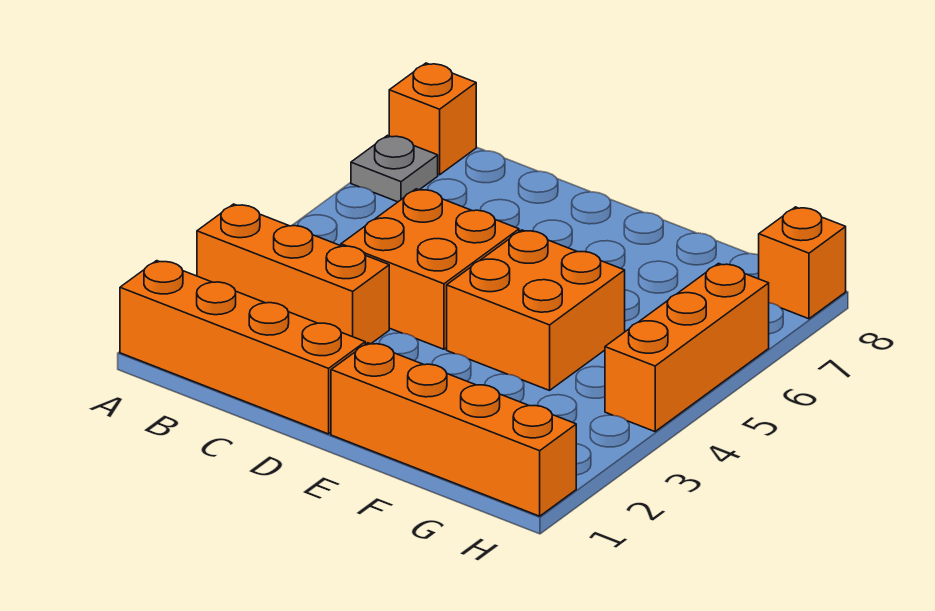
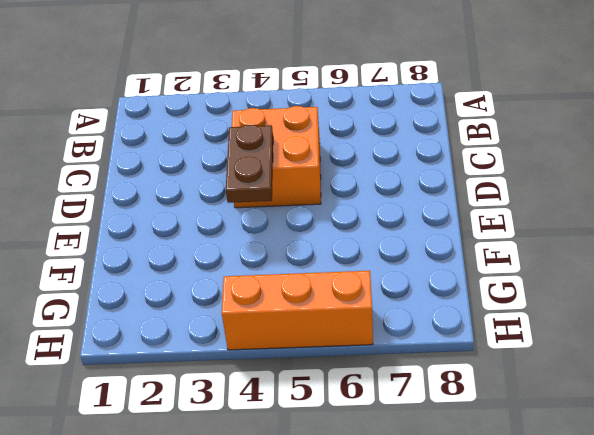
brown 1x2 plate [226,125,273,203] -> none
none -> orange 1x4 brick [120,261,365,434]
none -> orange 1x3 brick [197,204,389,344]

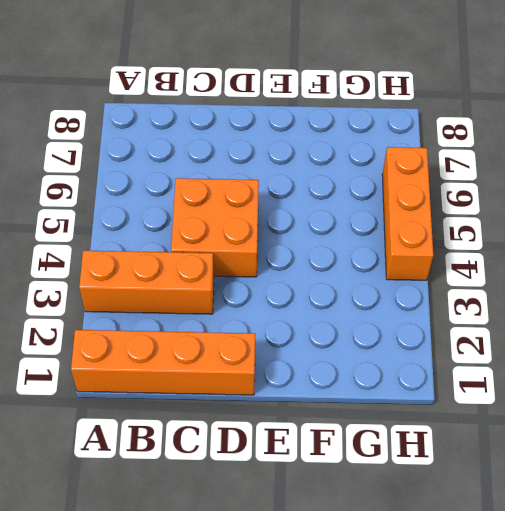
none -> grey 1x1 plate [351,135,438,202]
none -> orange 1x1 brick [389,63,476,175]

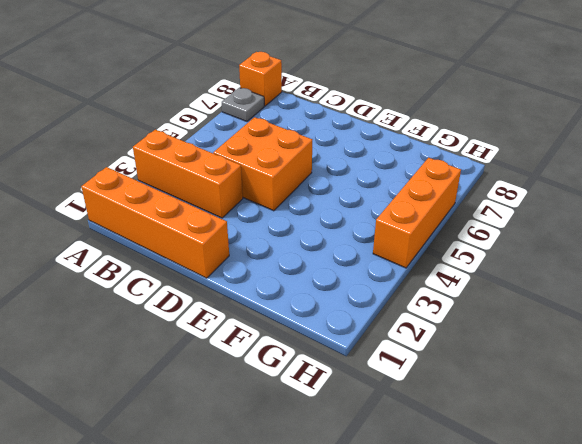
none -> orange 1x4 brick [331,343,576,516]
none -> orange 2x2 brick [447,230,625,390]

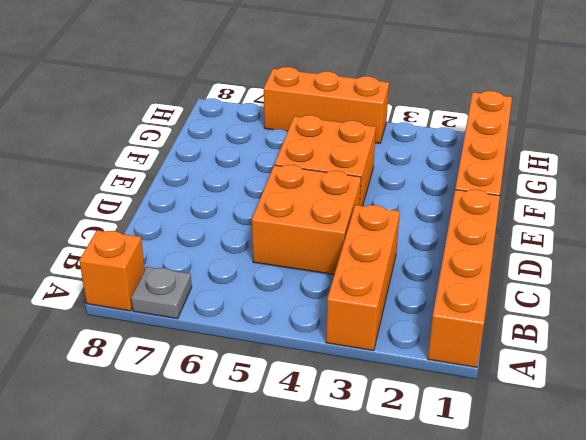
none -> orange 1x1 brick [759,207,846,319]

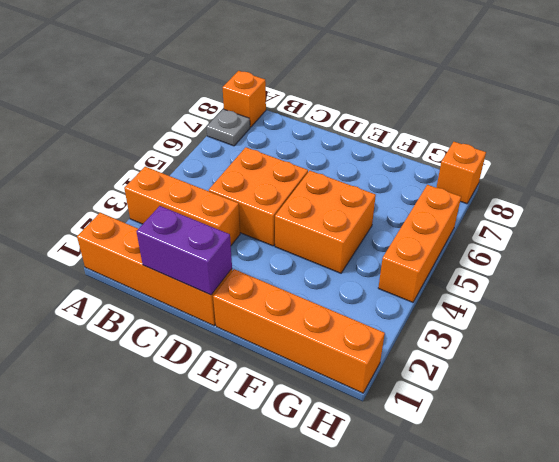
purple 1x2 brick [137,206,232,295] -> none

